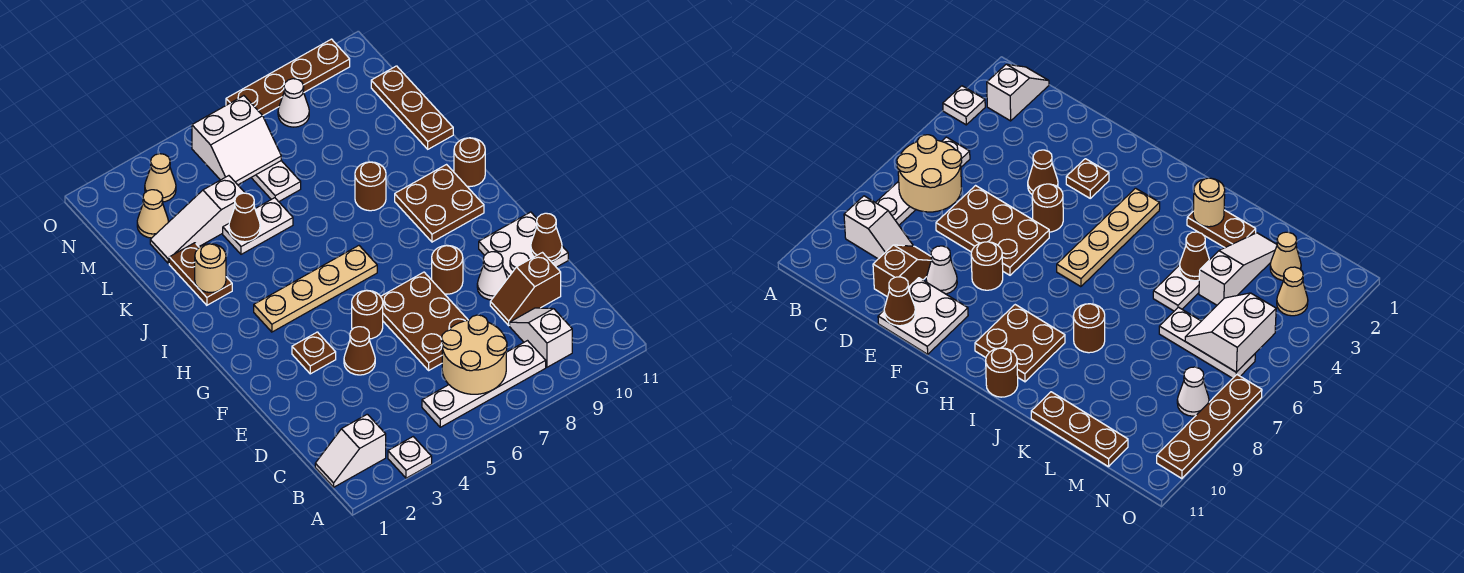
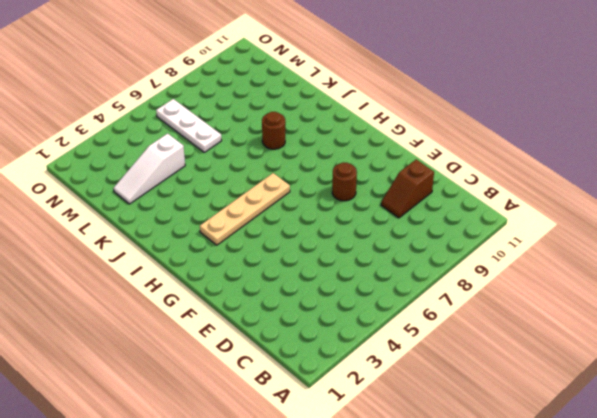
none -> white 1x1 plate [388,437,432,478]
none -> white 1x2 slope [315,414,386,487]
none -> white 1x4 plate [422,341,546,427]
none -> white 1x2 slope [510,308,572,367]

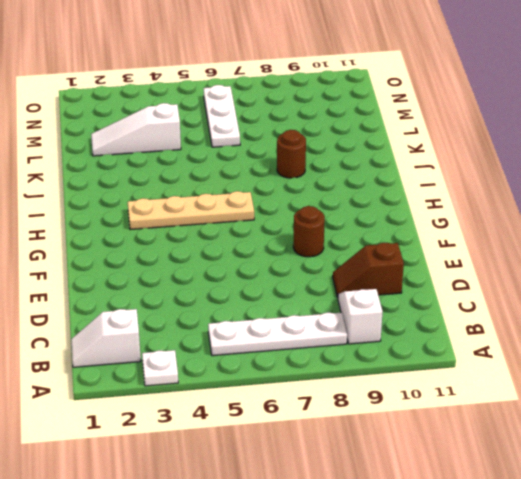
none -> brown 2x3 plate [381,272,468,370]
none -> brown 1x1 cone [344,327,375,375]
none -> white 1x1 cone [477,252,507,300]
none -> white 2x2 plate [479,212,568,279]

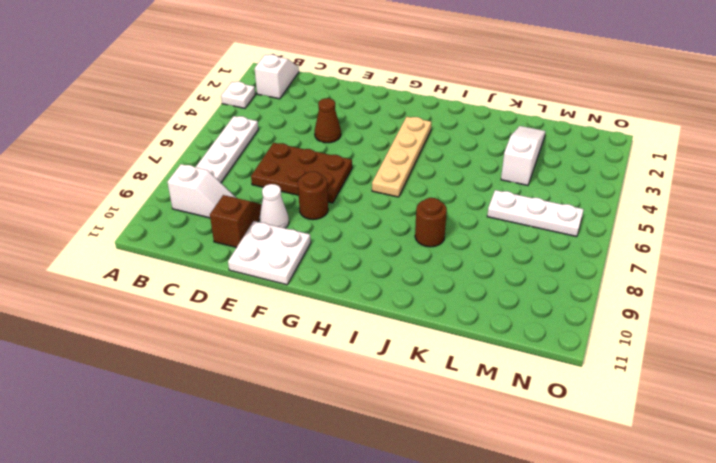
none -> brown 1x1 plate [292,332,336,374]
none -> brown 1x1 round brick [352,291,383,339]
none -> brown 2x2 plate [395,165,484,242]
none -> brown 1x1 round brick [454,138,485,187]

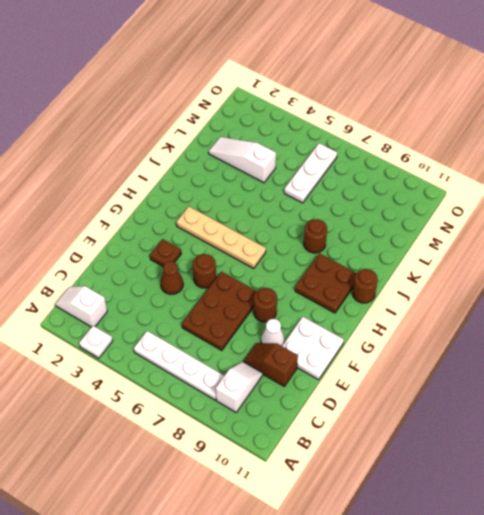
none -> brown 1x2 plate [169,243,232,305]
none -> white 1x2 plate [223,198,293,254]
none -> brown 1x3 plate [371,66,453,149]
none -> tan 1x1 cone [137,190,168,238]

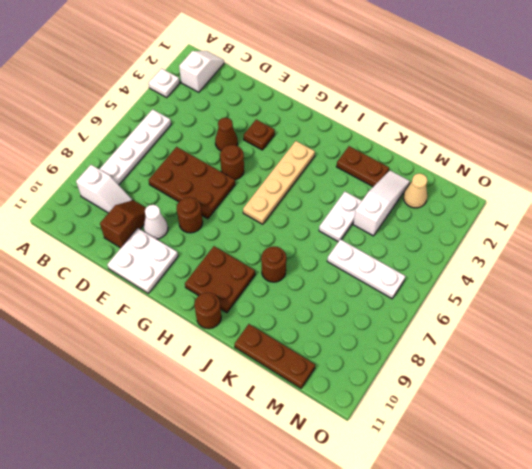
none -> tan 1x1 cone [145,154,176,202]
none -> white 1x1 cone [278,79,309,127]
none -> brown 1x4 plate [226,39,350,116]
none -> tan 2x2 round brick [442,315,507,394]

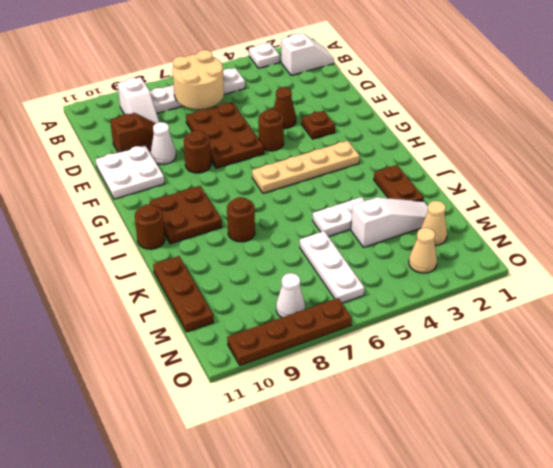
none -> brown 1x1 cone [531,213,562,261]
none -> tan 1x1 round brick [195,244,226,293]
none -> brown 1x1 cone [229,193,260,242]
none -> white 2x2 slope [192,96,281,185]

